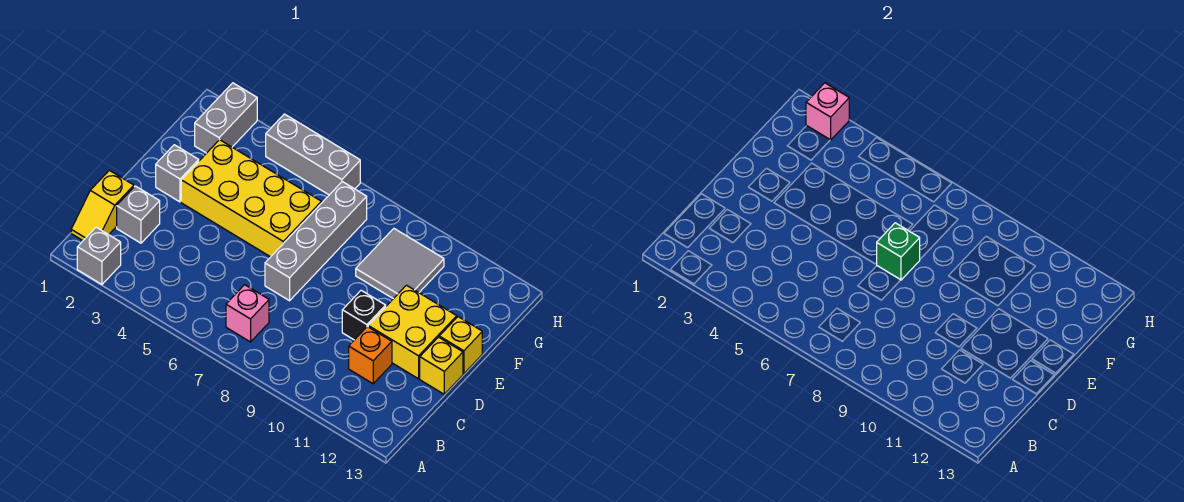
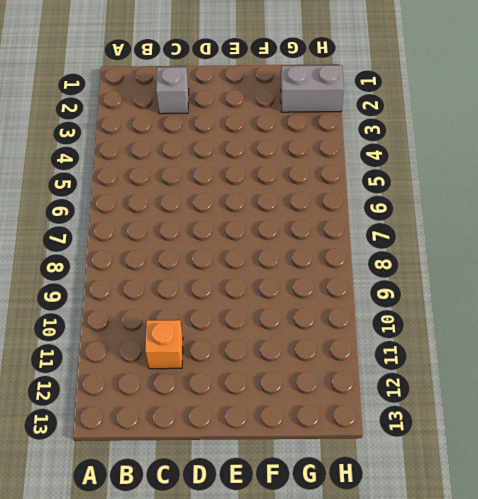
none -> grey 1x1 brick [77,227,121,284]
none -> yellow 1x2 slope [71,170,134,240]
none -> pink 1x1 brick [226,285,269,342]

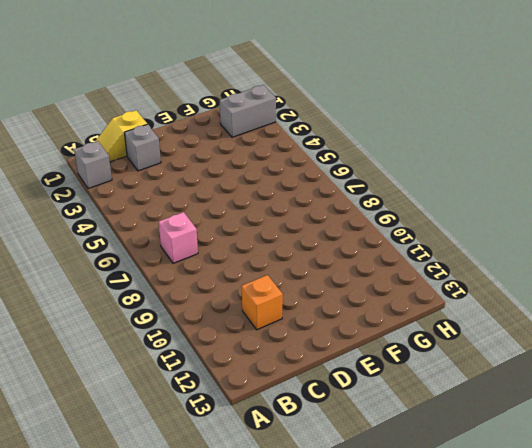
none -> grey 1x4 brick [265,182,367,301]
none -> black 1x1 brick [342,290,386,340]
none -> yellow 2x2 brick [368,285,457,379]

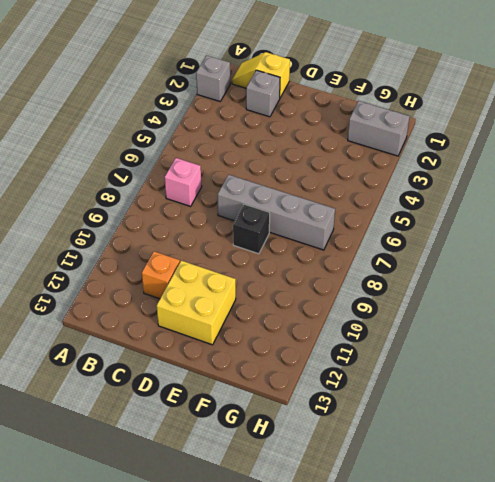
black 1x1 brick [233,204,270,254] -> black 1x1 brick moved to [342,290,386,340]
none -> yellow 1x1 brick [420,337,463,394]
none -> grey 1x1 brick [156,145,199,202]
none -> yellow 2x4 brick [181,140,321,257]

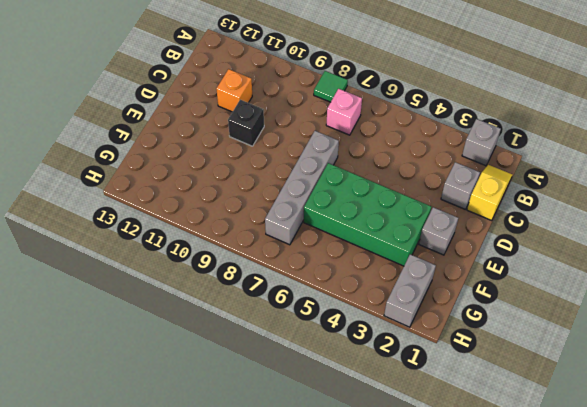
green 1x1 tile [314,71,348,102] -> none
green 2x4 brick [304,163,431,266] -> yellow 2x4 brick [181,140,321,257]
none -> yellow 2x2 brick [368,285,457,379]
none -> yellow 1x1 brick [420,337,463,394]
none -> yellow 1x1 brick [439,317,482,374]

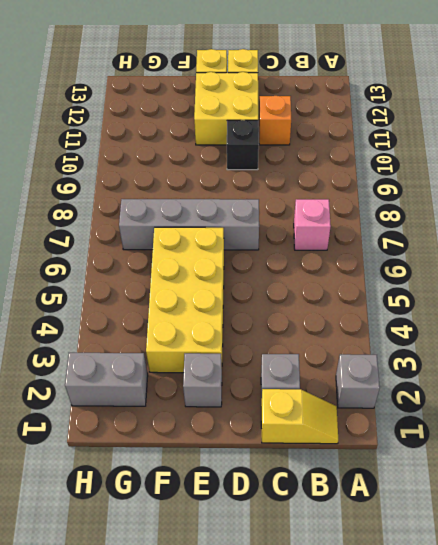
none -> grey 2x2 tile [356,229,444,299]
none -> grey 1x3 brick [266,114,360,195]
none -> green 1x1 brick [877,223,920,280]

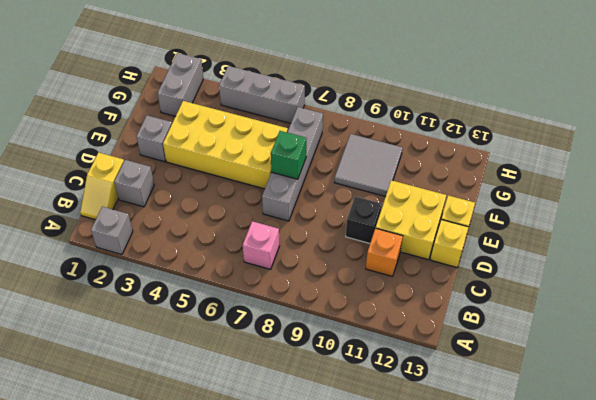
none -> pink 1x1 brick [806,83,849,140]

